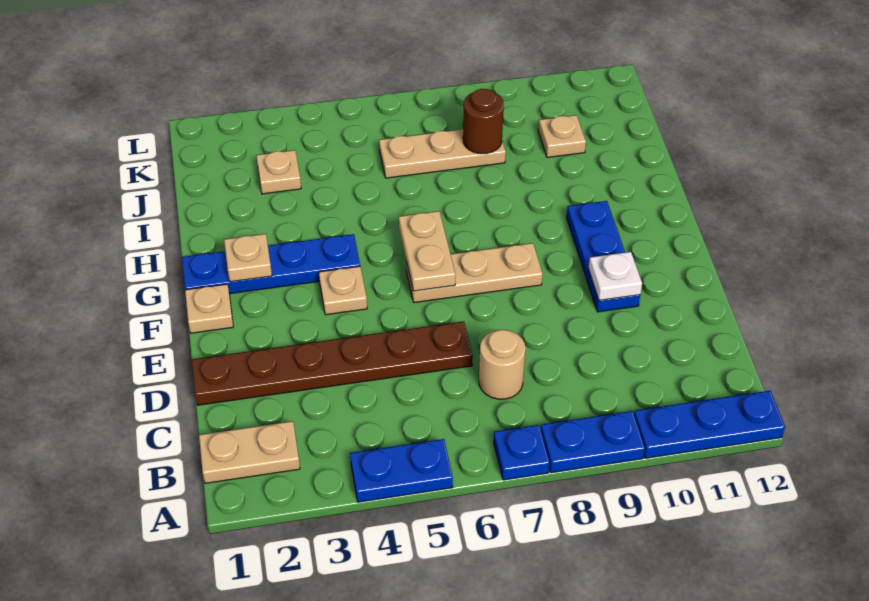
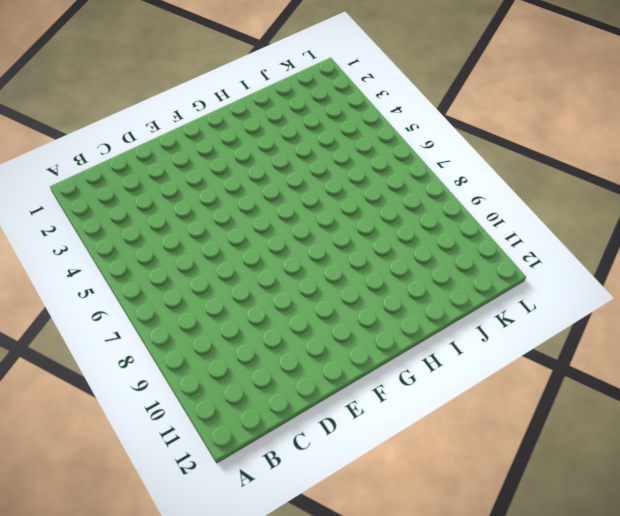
none -> blue 1x2 plate [350,439,453,502]
none -> blue 1x1 plate [494,425,549,480]
none -> blue 1x2 plate [541,411,645,473]

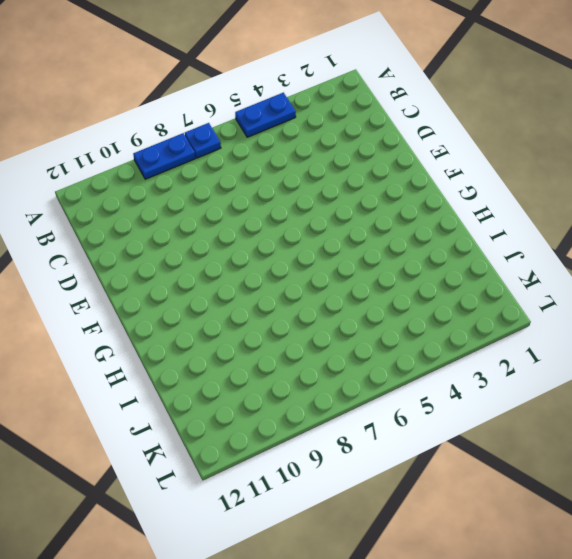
none -> blue 1x3 plate [634,391,785,458]
none -> tan 1x2 plate [199,421,300,483]
none -> tan 1x1 round brick [479,330,525,399]

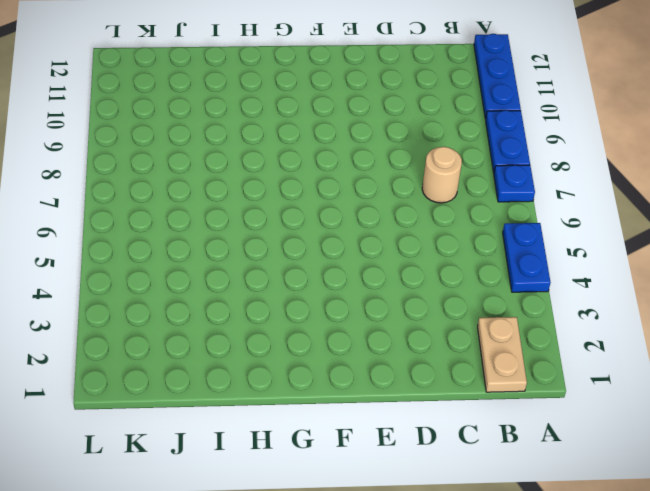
none -> brown 1x6 plate [192,321,473,405]
none -> blue 1x3 plate [567,201,640,312]
none -> tan 1x1 plate [185,284,233,333]

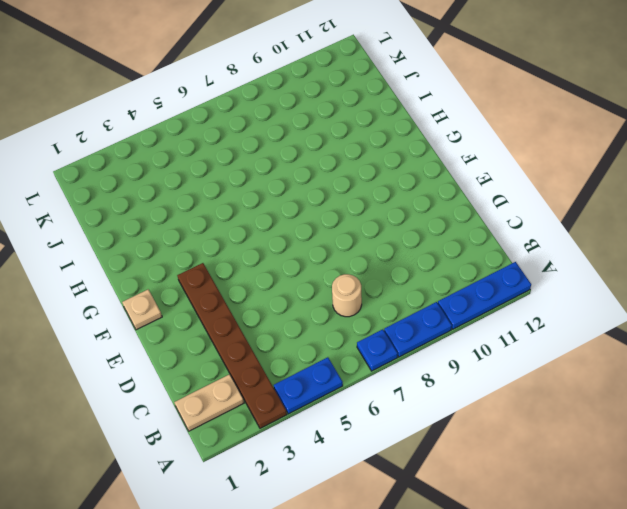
brown 1x6 plate [177,263,287,428] -> brown 1x6 plate turned to [192,321,473,405]
none -> blue 1x3 plate [567,201,640,312]
none -> tan 1x1 plate [319,266,367,315]
none -> tan 1x3 plate [406,243,543,303]

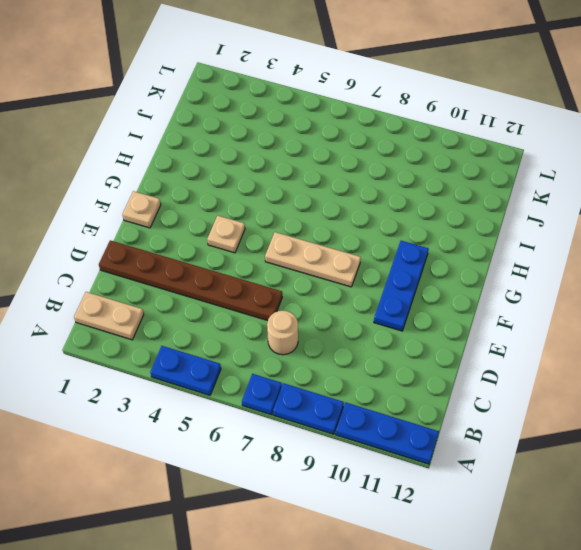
none -> blue 1x4 plate [182,234,360,294]
none -> tan 1x1 plate [256,150,301,194]
none -> tan 1x3 plate [379,129,506,178]

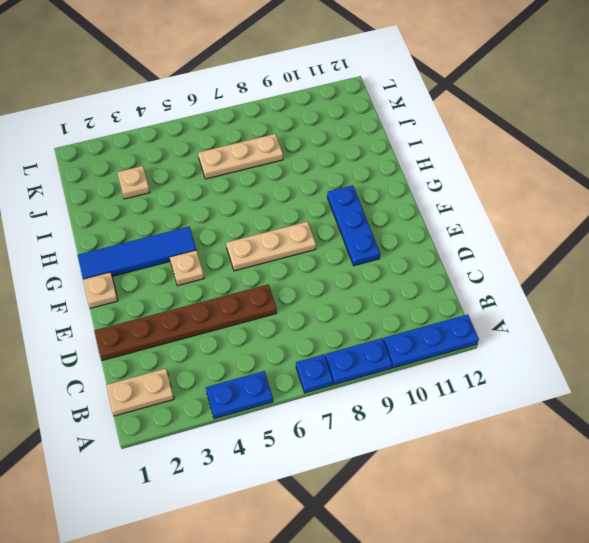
blue 1x4 tile [78,227,196,279] -> blue 1x4 plate [182,234,360,294]
none -> tan 1x1 round brick [479,330,525,399]
none -> tan 1x1 plate [538,115,586,158]
none -> white 1x1 plate [588,252,642,300]

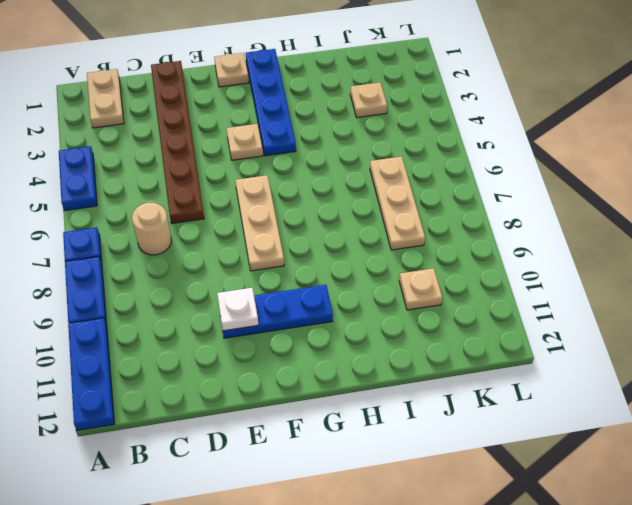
none -> tan 1x2 plate [399,211,455,291]
none -> tan 1x1 plate [224,234,272,282]
none -> brown 1x1 round brick [463,89,504,154]

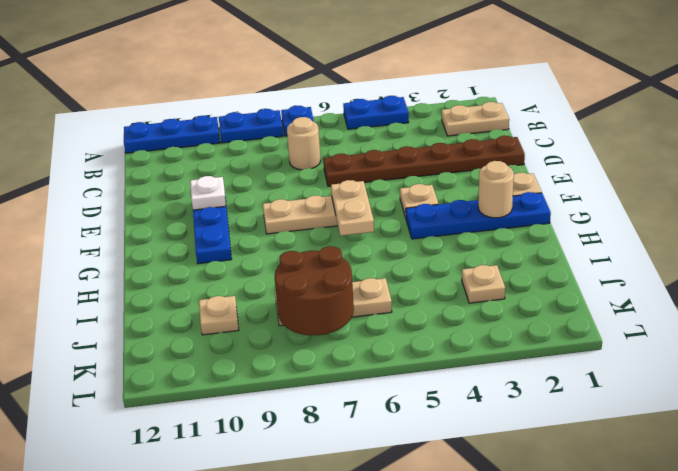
tan 1x1 round brick [478,161,514,218] -> tan 1x1 plate [224,234,272,282]
brown 2x2 round brick [275,246,354,335] -> brown 1x1 round brick [463,89,504,154]

